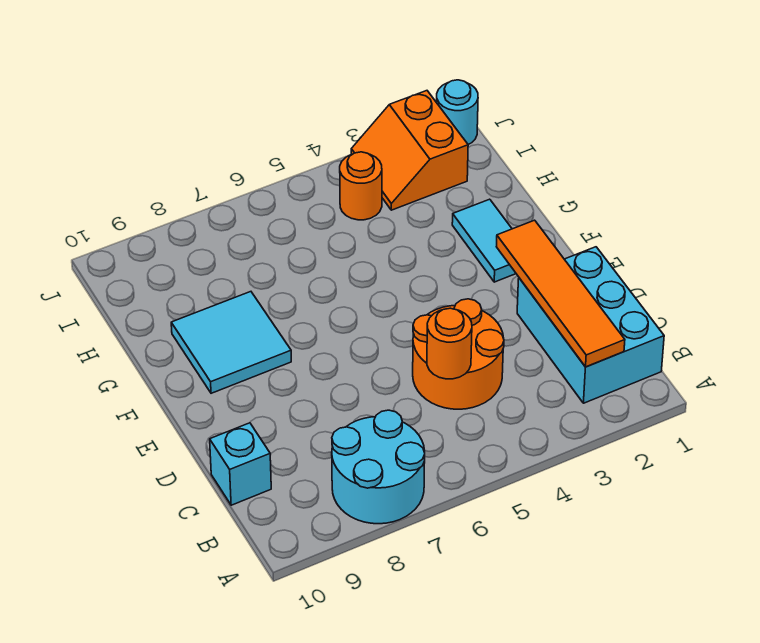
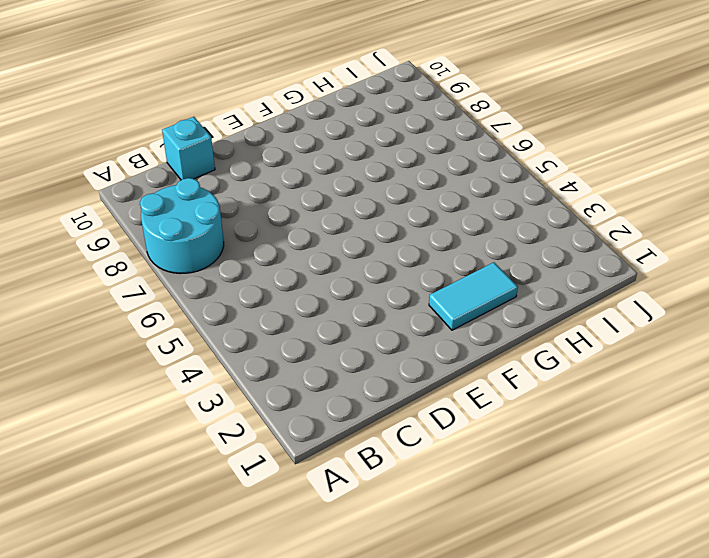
none -> cyan 2x3 brick [517,247,664,403]
none -> orange 2x2 round brick [413,299,504,409]

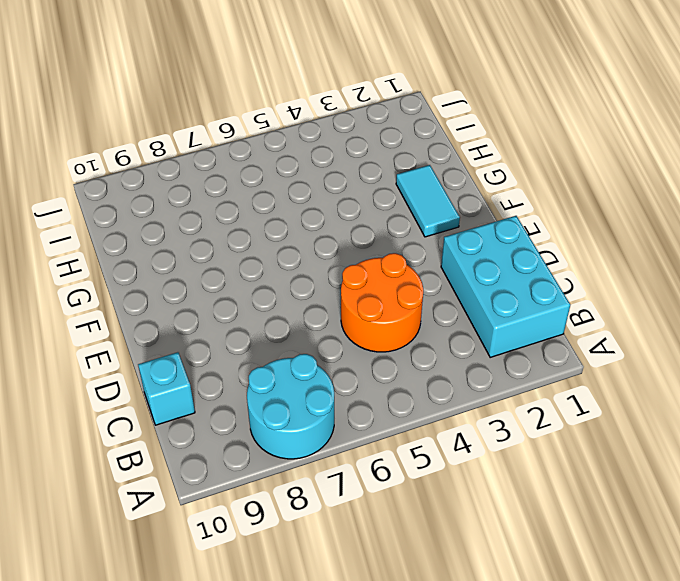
none -> cyan 2x2 tile [171,292,291,393]
none -> orange 2x2 slope [351,91,468,210]

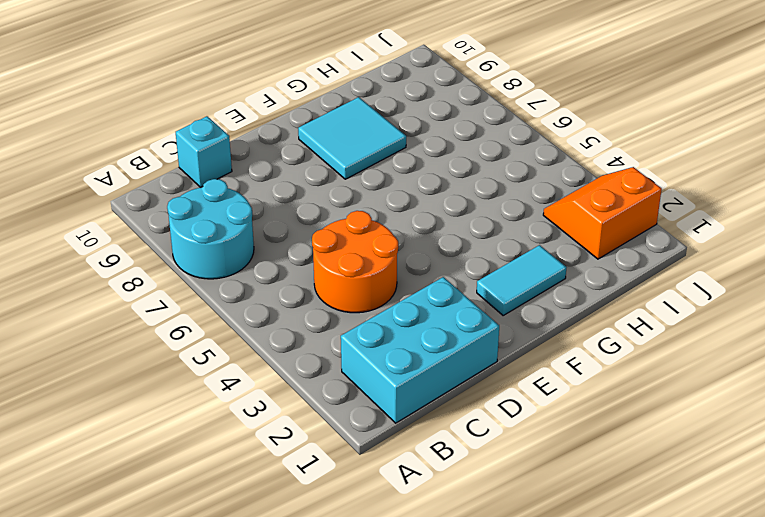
none -> orange 1x1 round brick [340,152,382,220]
none -> cyan 1x1 round brick [437,80,478,145]

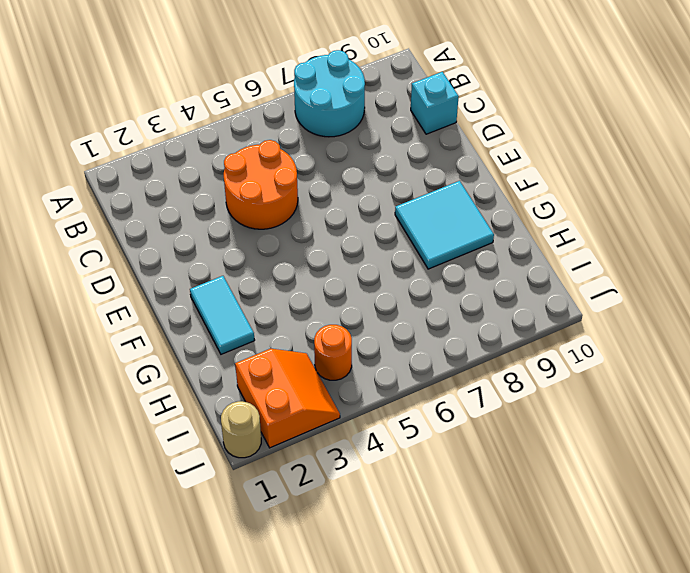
tan 1x1 round brick [221,401,261,458] -> cyan 1x1 round brick [437,80,478,145]
none -> cyan 2x3 brick [517,247,664,403]
none -> orange 1x4 tile [496,220,625,367]

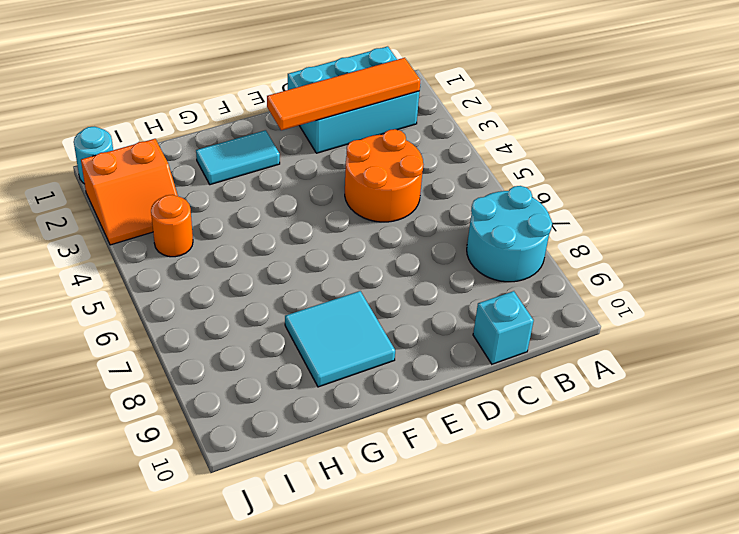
none -> orange 1x1 round brick [427,308,472,379]

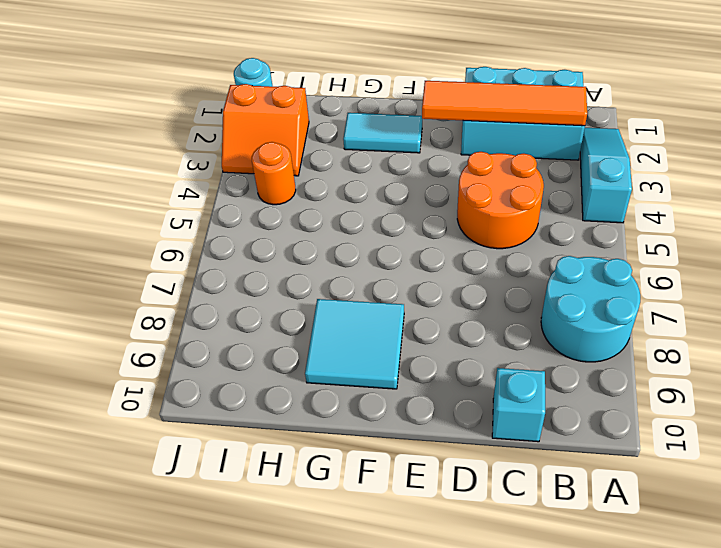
cyan 1x3 slope [580,128,632,223] -> none
none -> orange 1x1 round brick [427,308,472,379]

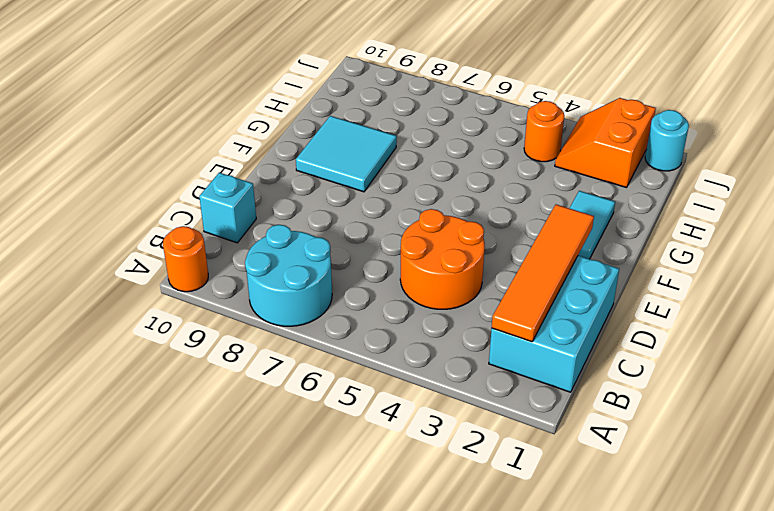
orange 1x1 round brick [163,226,208,292] -> orange 1x1 round brick moved to [427,308,472,379]

